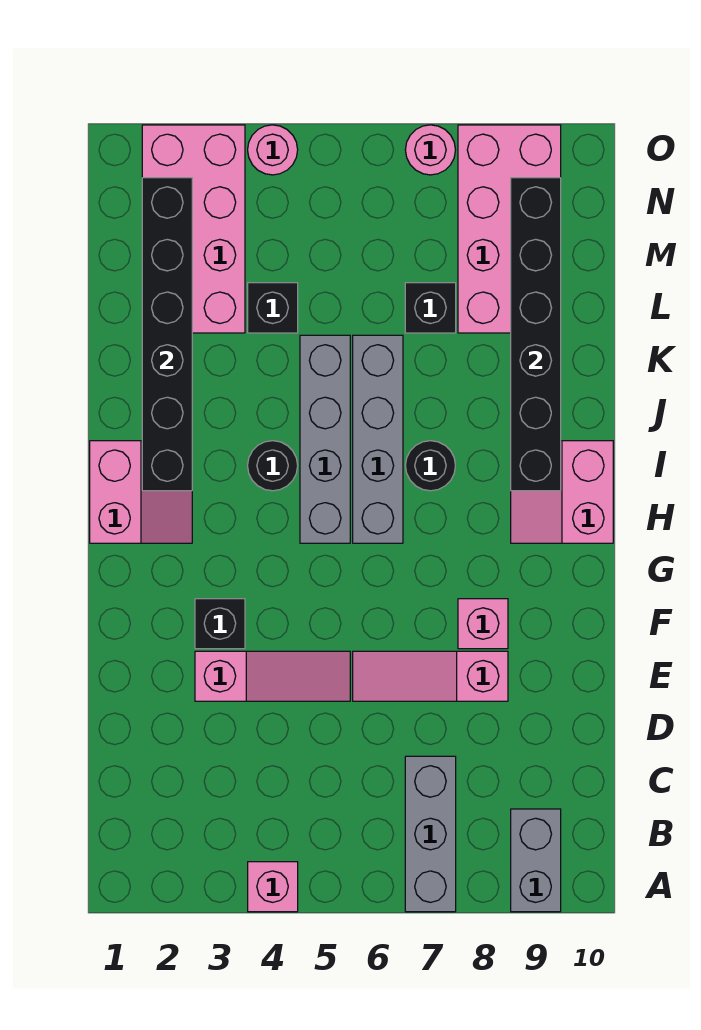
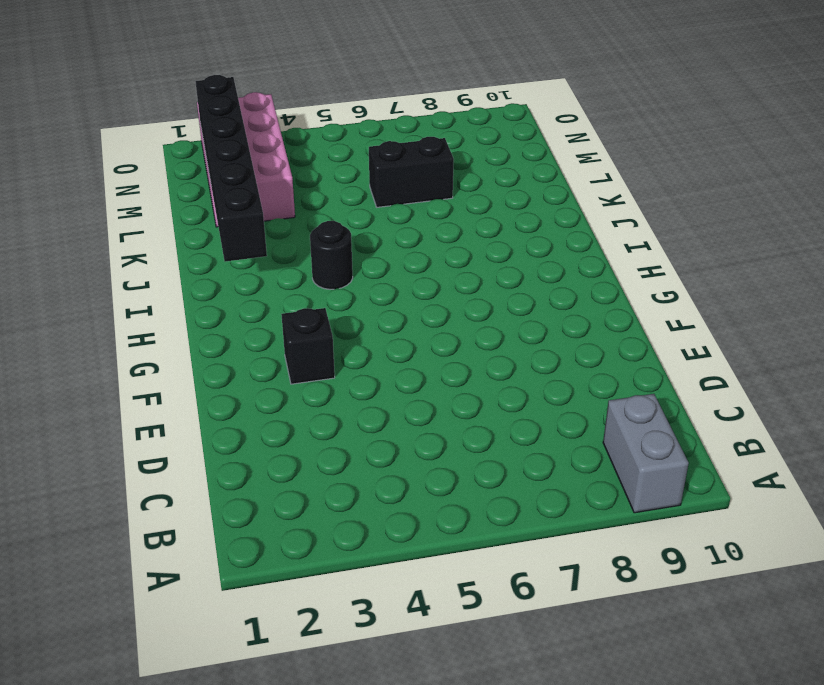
black 1x2 brick [369,137,454,207] -> black 1x1 brick [405,283,456,333]
none -> pink 1x1 brick [248,862,298,912]
none -> grey 1x3 brick [405,756,456,912]
none -> pink 1x3 slope [195,651,350,701]

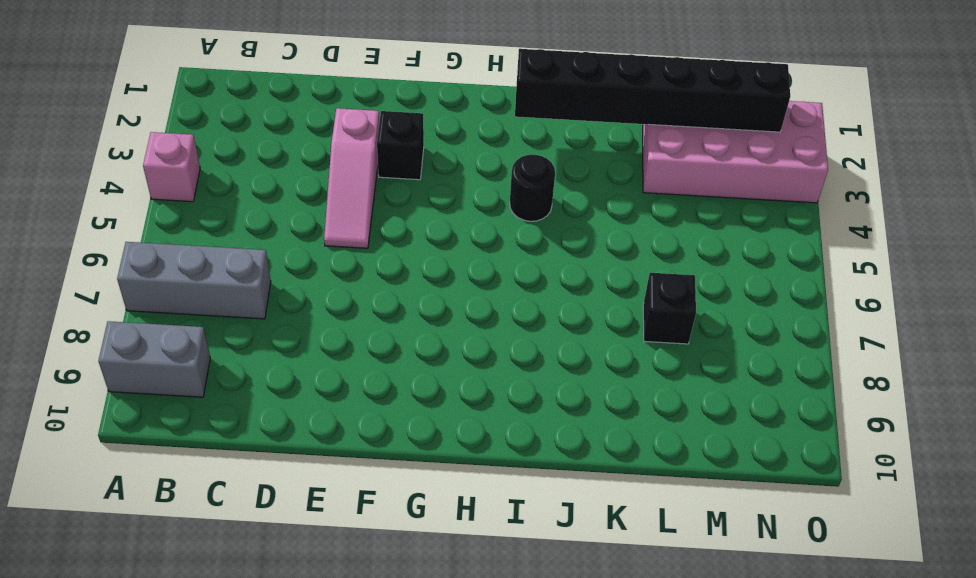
none -> pink 1x3 slope [353,651,508,701]
none -> pink 1x1 brick [458,599,508,649]
none -> pink 2x2 slope [90,441,192,543]

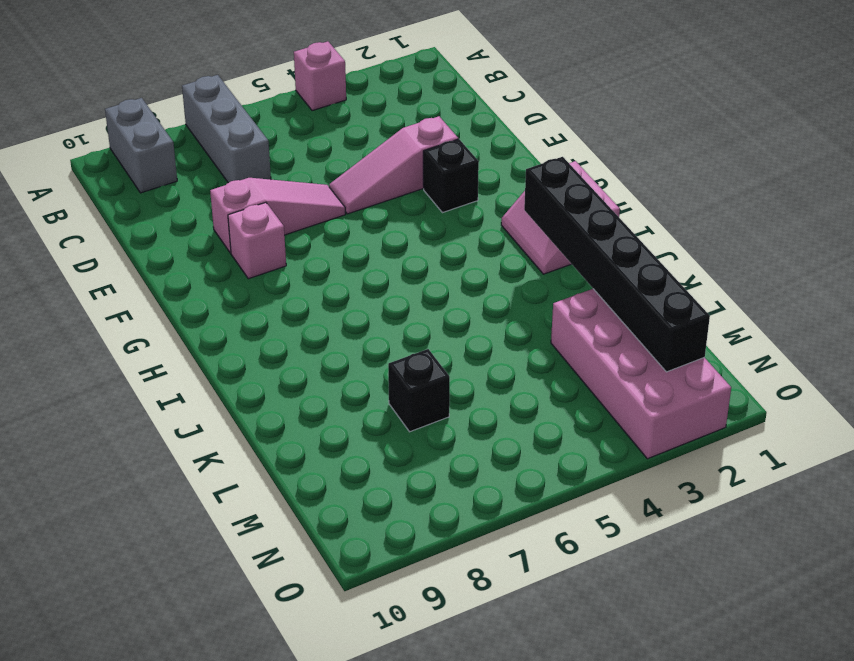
none -> grey 1x4 brick [300,335,350,543]
none -> grey 1x4 brick [353,335,403,543]
none -> pink 2x2 slope [511,441,613,543]

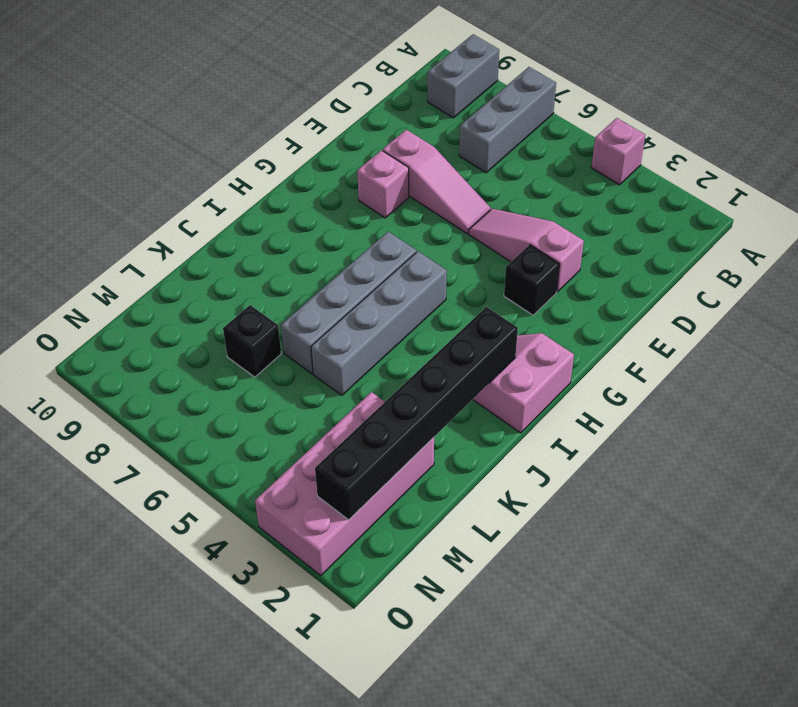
none -> pink 2x2 slope [511,441,613,543]
none -> black 1x1 round brick [248,441,298,491]
none -> black 1x1 round brick [405,441,455,491]

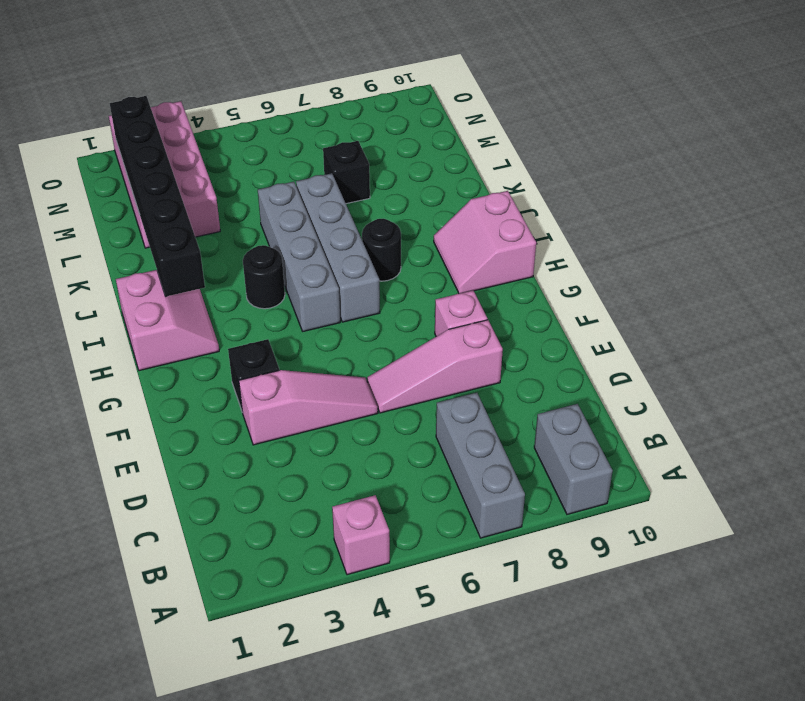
none -> black 1x1 brick [248,283,298,333]
none -> pink 2x4 brick [458,125,561,333]
none -> pink 1x1 round brick [248,125,298,175]

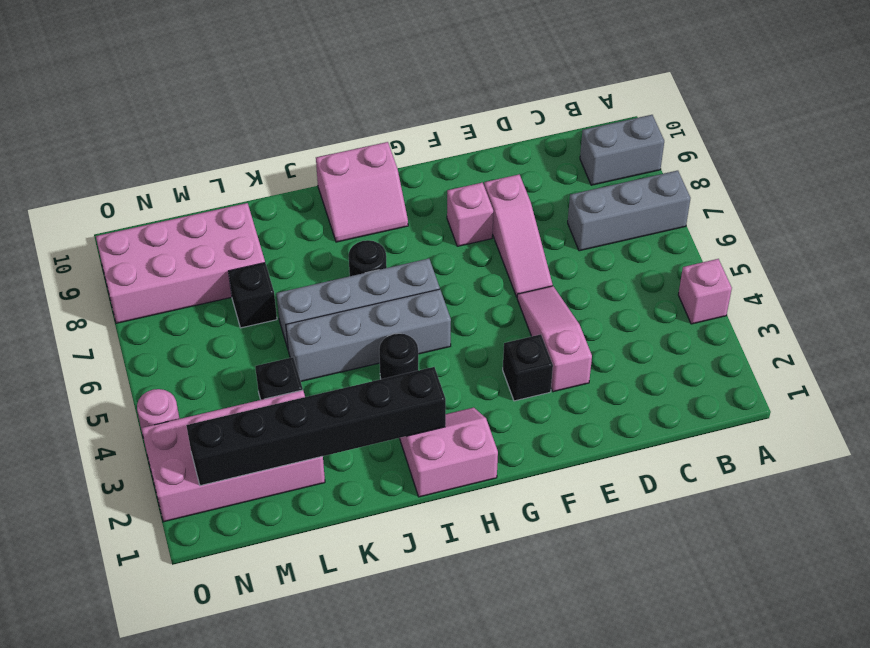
none -> pink 1x1 round brick [405,125,455,175]
none -> black 1x6 brick [511,178,561,491]

